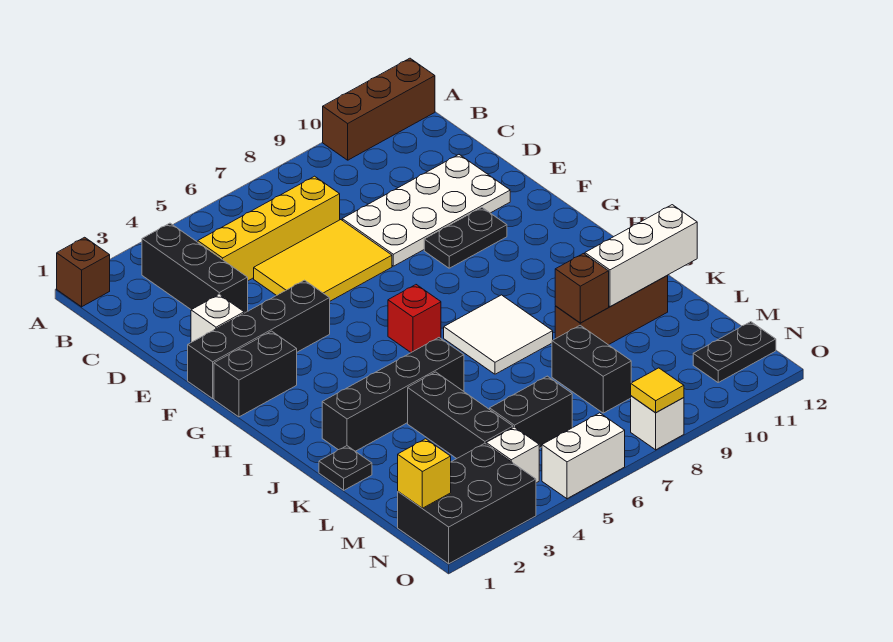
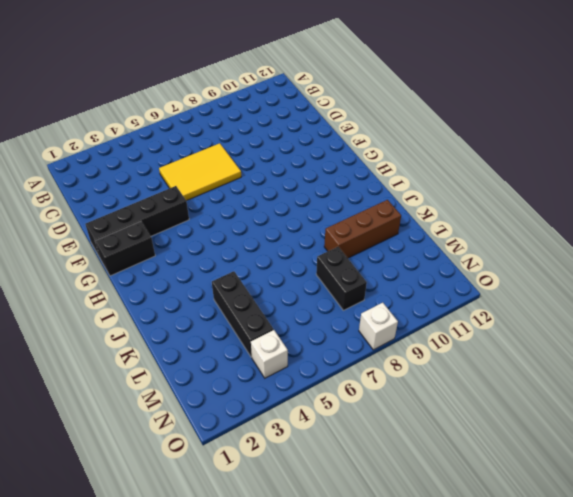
none -> brown 1x1 brick [57,237,110,307]
none -> brown 1x3 brick [323,58,435,160]
none -> black 1x3 brick [142,223,248,313]

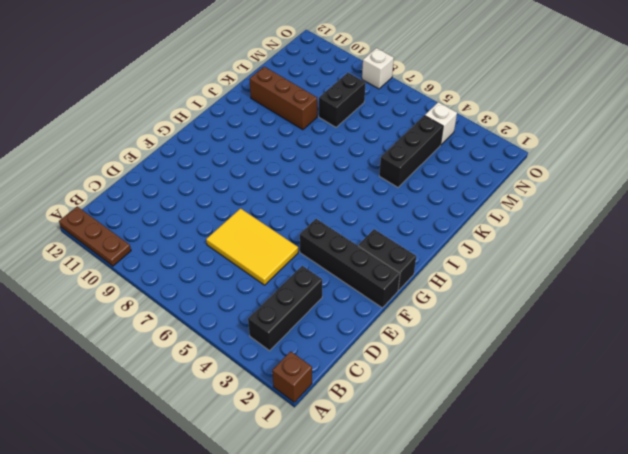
brown 1x3 plate [59,206,131,266] -> brown 1x3 brick [323,58,435,160]
none -> yellow 1x4 brick [198,176,340,281]
none -> white 2x4 plate [342,155,510,266]
none -> white 1x1 brick [191,295,244,342]

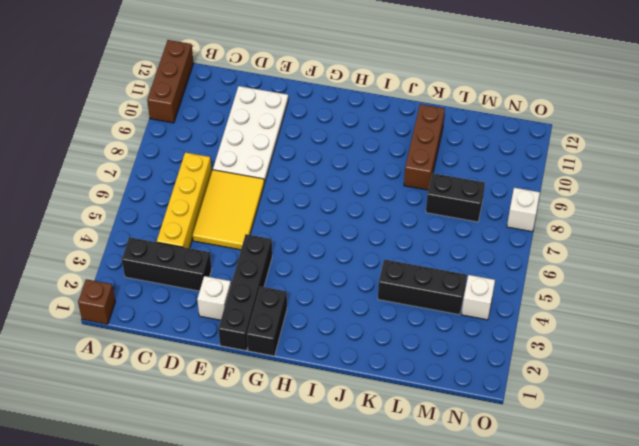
none -> black 1x2 plate [424,208,507,268]
none -> red 1x1 brick [388,285,441,352]
none -> white 2x2 tile [444,295,553,374]

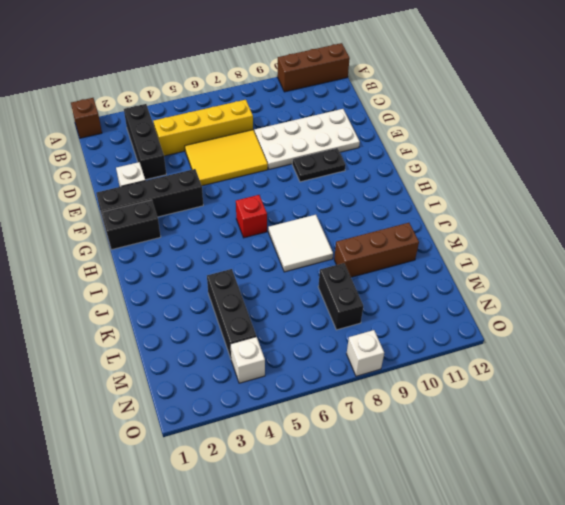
none -> black 1x4 brick [322,338,464,451]
none -> black 1x1 plate [319,446,372,490]
none -> black 1x2 brick [490,376,572,448]

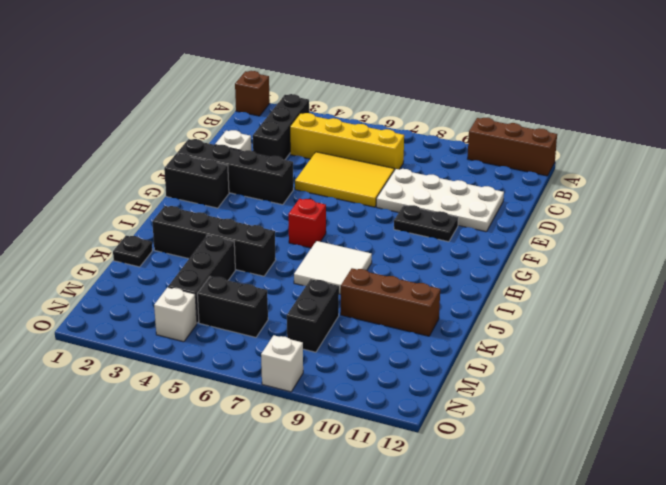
none -> black 2x3 brick [398,443,536,564]
none -> black 1x2 plate [693,322,776,382]
none -> white 1x2 brick [542,413,625,499]

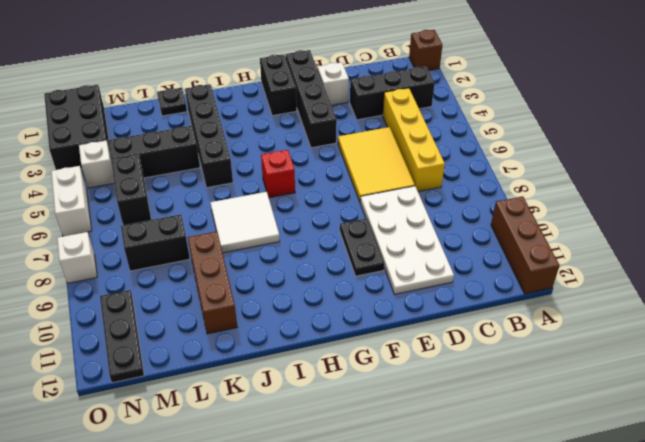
black 1x3 plate [100,290,144,383] -> black 1x2 plate [693,322,776,382]
none -> brown 1x1 brick [555,254,609,323]
none -> white 1x3 brick [585,205,697,307]
none -> yellow 1x1 brick [398,439,451,508]

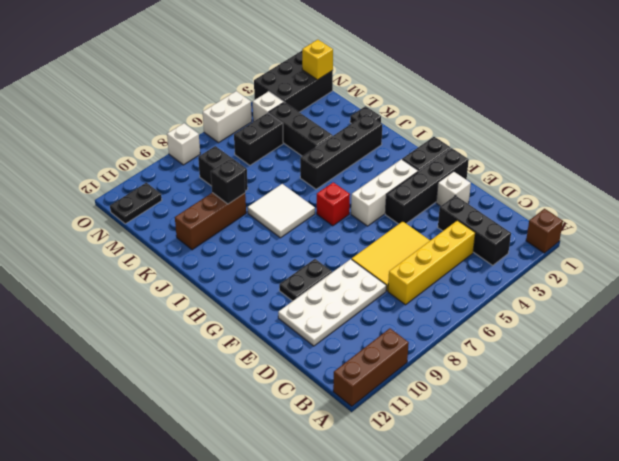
white 1x3 brick [351,159,418,226] -> white 1x3 brick moved to [585,205,697,307]
black 1x1 brick [211,160,245,204] -> brown 1x1 brick [555,254,609,323]
none -> yellow 1x1 tile [631,368,684,413]

